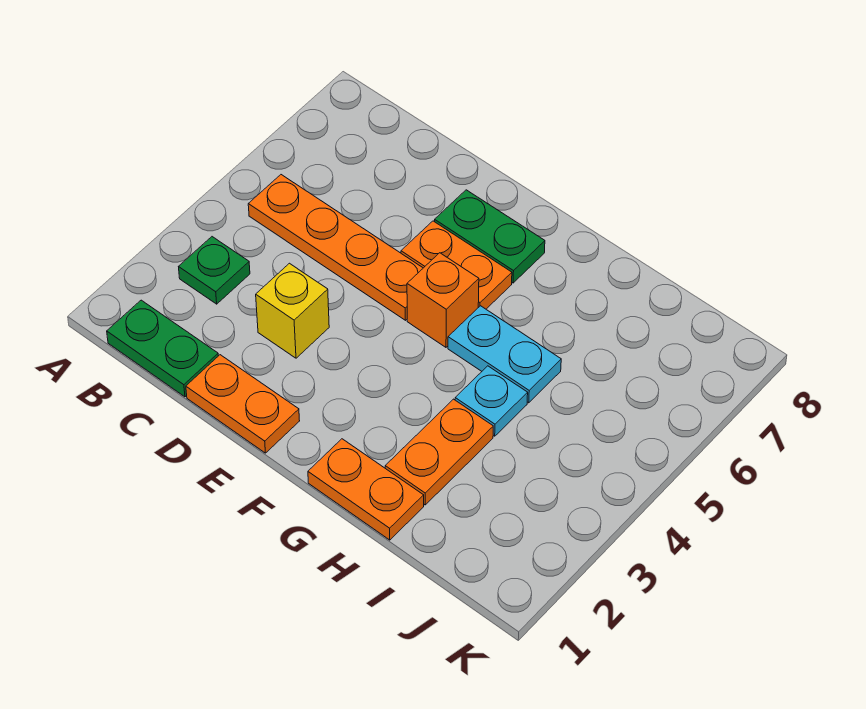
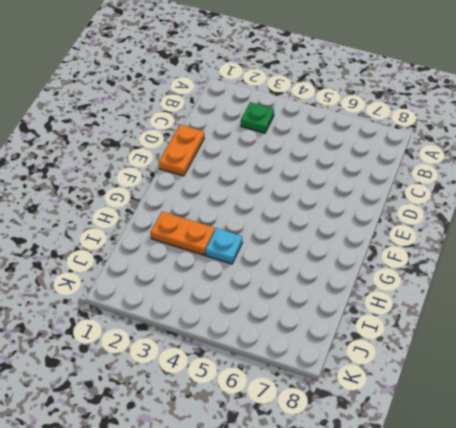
none -> green 1x2 plate [107,300,218,397]
none -> orange 1x4 plate [248,175,423,320]
none -> yellow 1x1 brick [256,263,329,358]

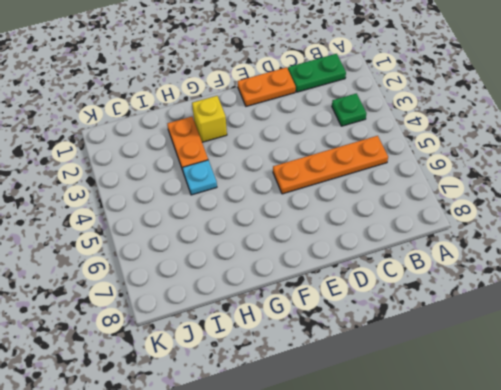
yellow 1x1 brick [192,96,227,142] -> yellow 1x1 brick moved to [256,263,329,358]
none -> orange 1x2 plate [401,221,512,309]
none -> green 1x2 plate [435,190,545,283]
none -> orange 1x1 brick [407,253,479,347]

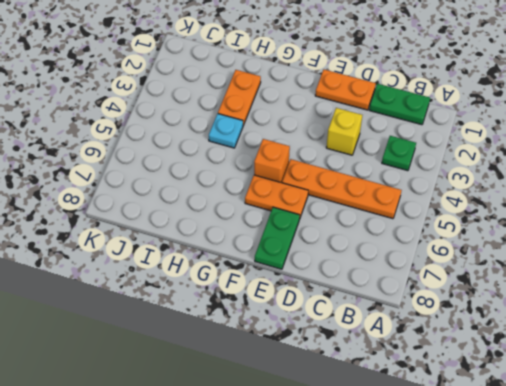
green 1x2 plate [255,207,300,269] -> green 1x2 plate turned to [435,190,545,283]
none -> orange 1x2 plate [308,439,424,540]
none -> cyan 1x2 plate [448,306,561,403]

